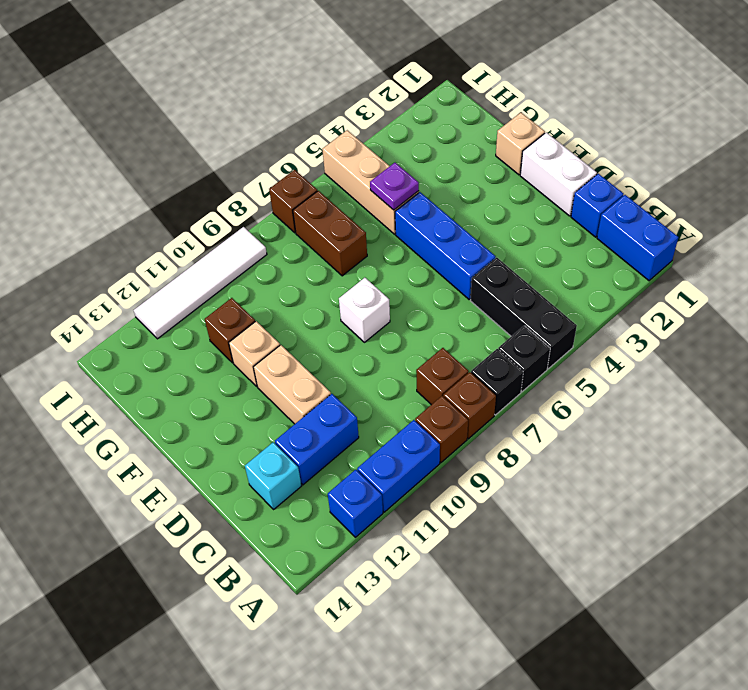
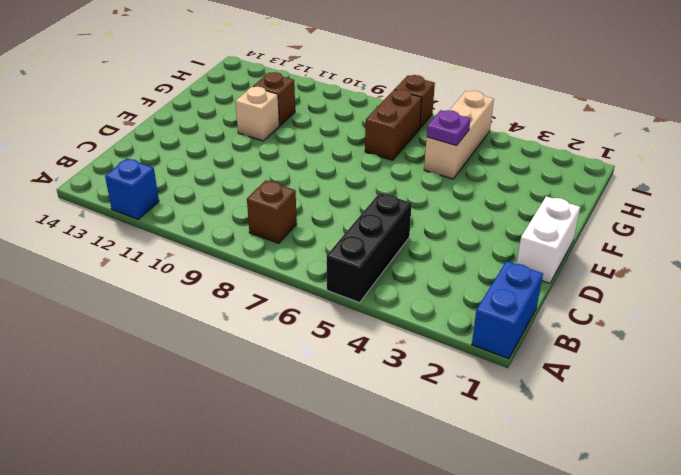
none -> black 1x1 brick [498,326,550,392]
none -> black 1x1 brick [471,349,523,415]
none -> brown 1x1 brick [443,372,496,439]

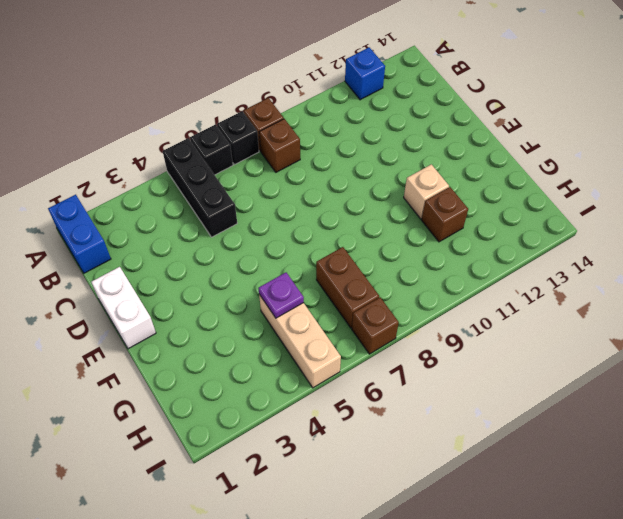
none -> brown 1x1 brick [415,396,468,463]
none -> blue 1x2 brick [357,420,440,512]
none -> blue 1x1 brick [571,174,624,237]

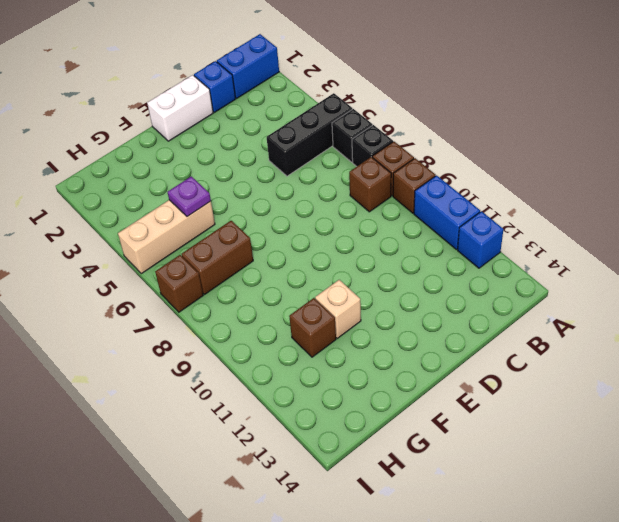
none -> blue 1x2 brick [275,394,359,485]
none -> cyan 1x1 brick [245,442,301,509]
none -> blue 1x3 brick [395,192,495,299]

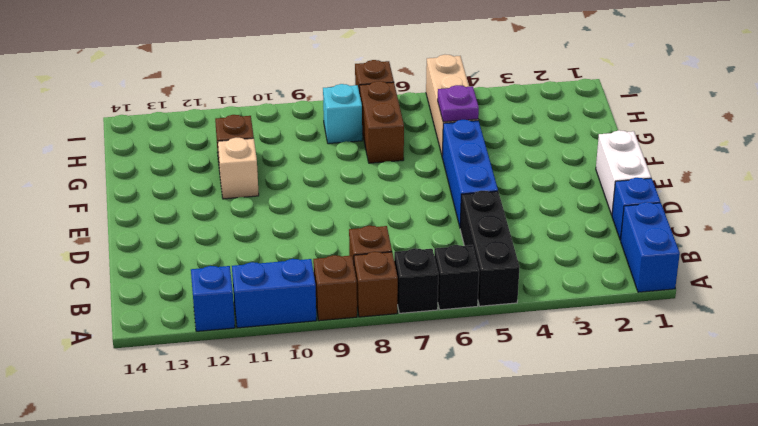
cyan 1x1 brick [323,84,362,144] -> cyan 1x1 brick moved to [245,442,301,509]
none -> blue 1x2 brick [275,394,359,485]
none -> tan 1x2 brick [254,345,331,424]
none -> white 1x1 brick [339,278,390,342]

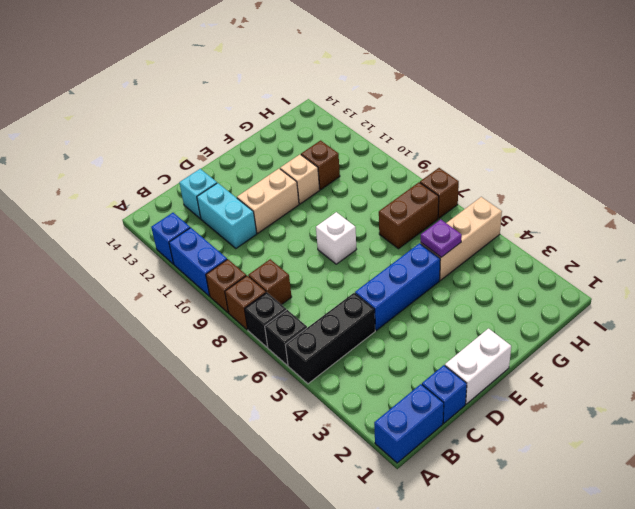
cyan 1x2 brick [197,183,257,248] -> blue 1x2 brick [275,394,359,485]
none -> tan 1x1 brick [496,113,545,175]
none -> white 1x4 tile [134,227,267,339]

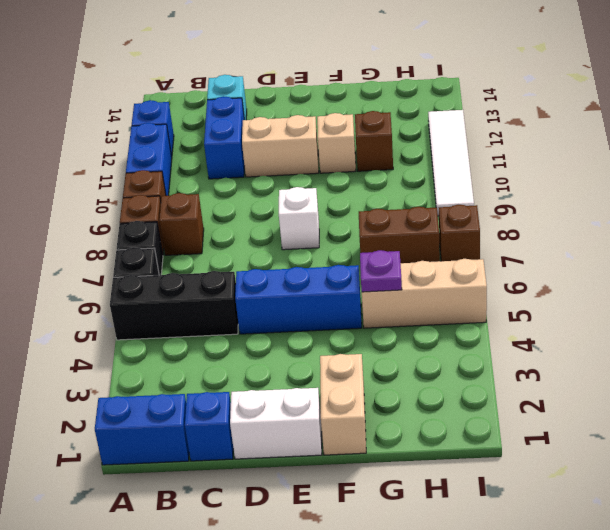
tan 1x2 brick [320,354,366,455] -> tan 1x1 brick [496,113,545,175]

